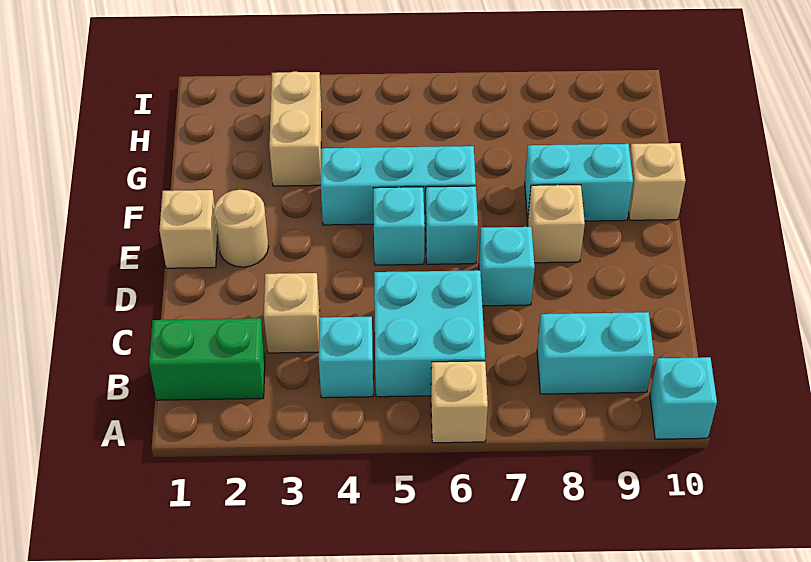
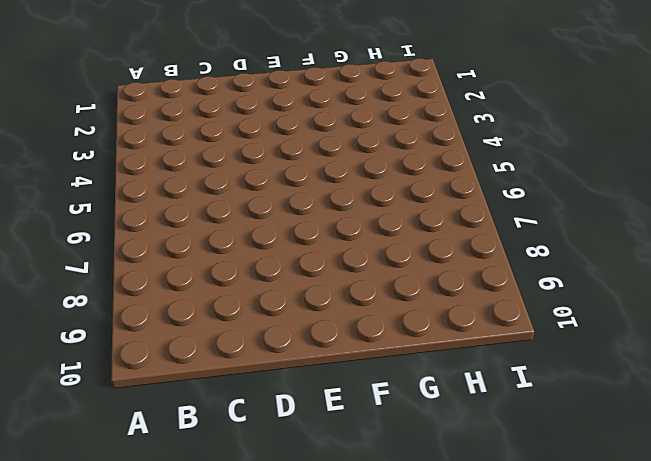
none -> tan 1x1 brick [431,361,488,443]
none -> cyan 1x1 brick [650,357,717,439]
none -> green 1x2 brick [149,318,265,400]

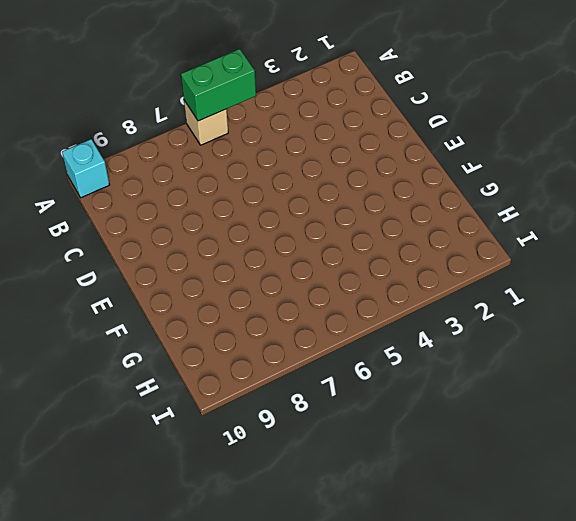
green 1x2 brick [181,49,256,121] -> green 1x2 brick moved to [149,318,265,400]
none -> cyan 1x1 brick [319,317,373,398]
none -> cyan 2x2 brick [374,270,485,397]
none -> cyan 1x2 brick [537,312,654,394]

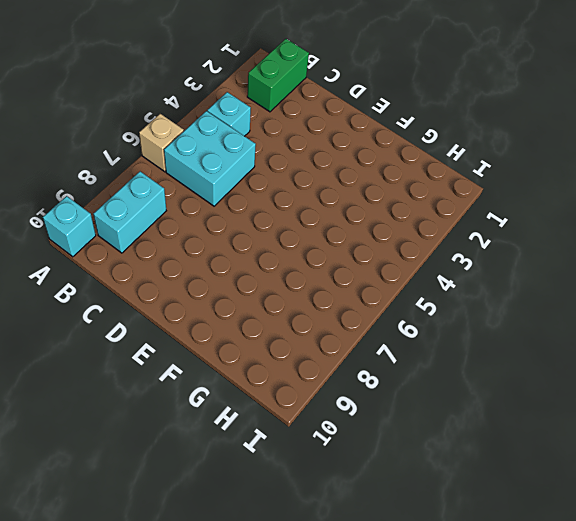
none -> tan 1x1 brick [264,273,320,353]
none -> cyan 1x1 brick [479,227,535,306]
none -> tan 1x1 brick [159,190,218,268]

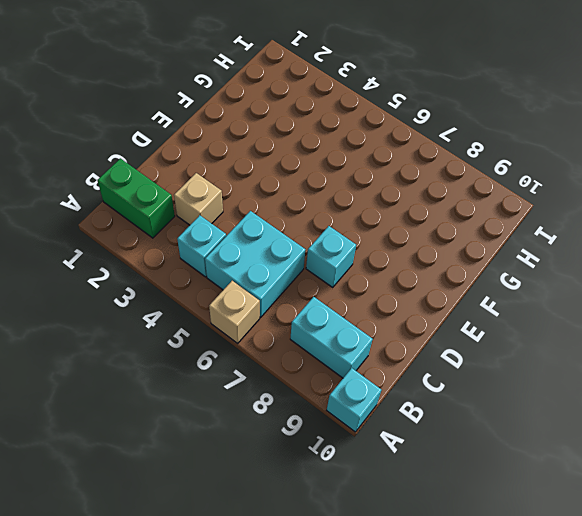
none -> tan 1x1 brick [159,190,218,268]
none -> tan 1x1 round brick [214,190,268,267]
none -> cyan 1x1 brick [373,187,425,265]

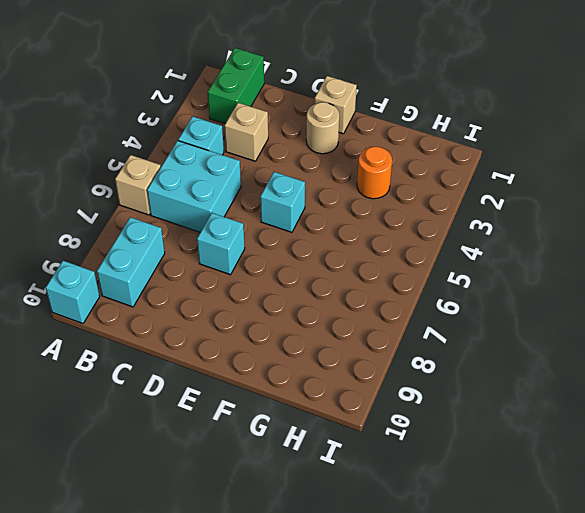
orange 1x1 round brick [357,147,392,199] -> tan 1x2 brick [269,72,322,186]
none -> cyan 1x1 brick [425,186,478,264]
none -> tan 1x1 brick [528,185,585,263]
none -> cyan 1x3 brick [321,146,476,225]

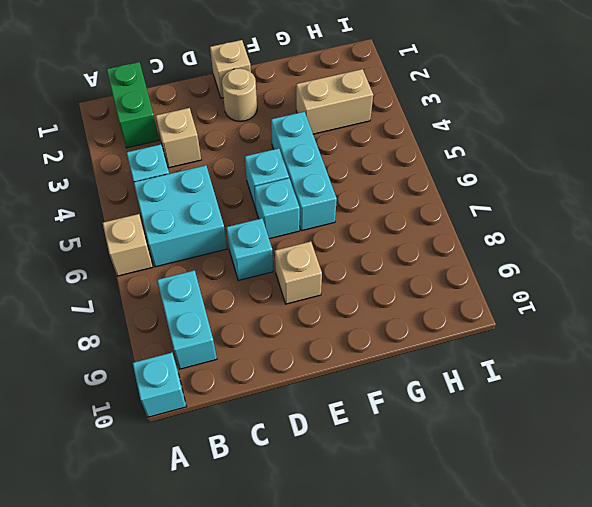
none -> cyan 1x2 brick [525,144,633,221]
none -> tan 1x1 brick [629,143,686,220]

